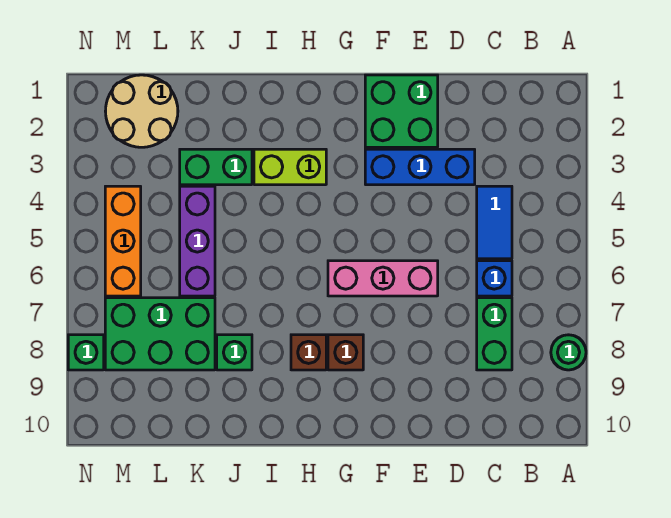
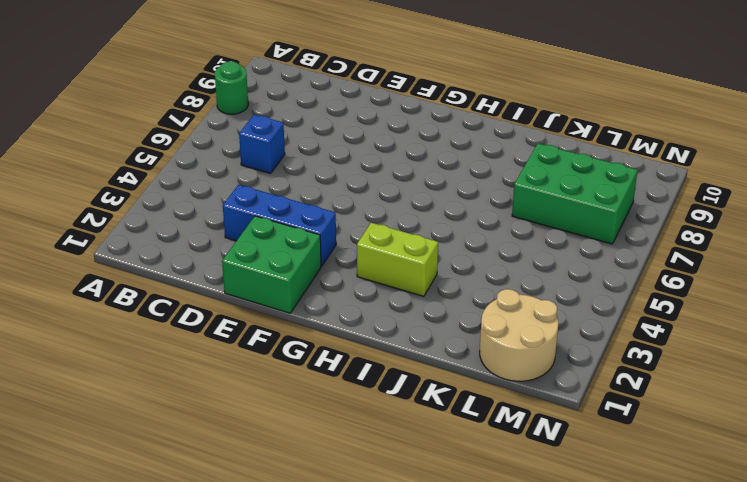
none -> blue 1x2 tile [477,186,512,259]
none -> green 1x2 brick [477,298,512,370]
none -> pink 1x3 brick [328,261,438,296]

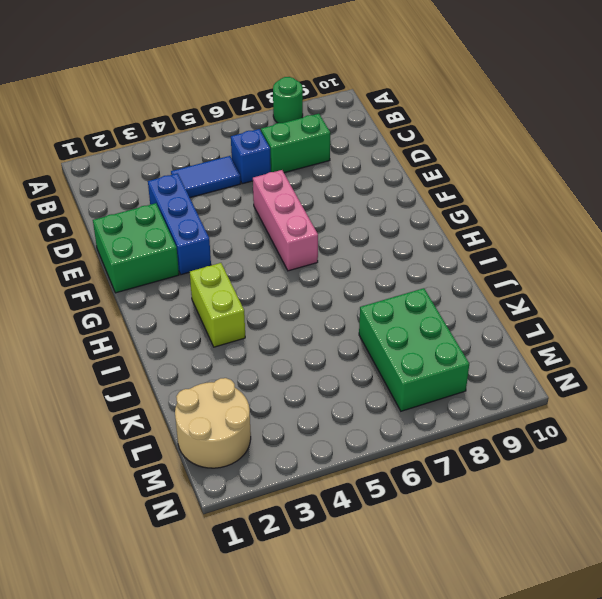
none -> brown 1x1 brick [328,335,363,370]
none -> brown 1x1 brick [291,335,326,370]
none -> green 1x2 brick [180,149,252,185]

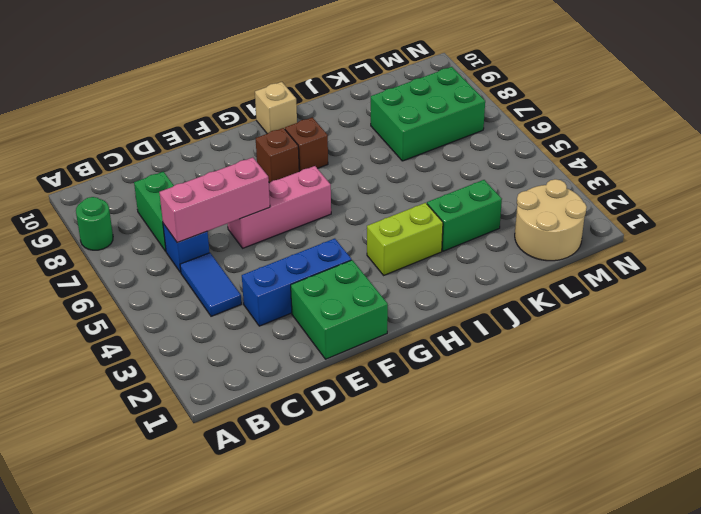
pink 1x3 brick [159,157,270,243] -> none
tan 1x1 brick [255,82,297,134] -> none
none -> green 1x1 brick [217,335,252,370]
none -> purple 1x3 brick [180,186,215,296]
none -> orange 1x3 brick [105,186,141,296]

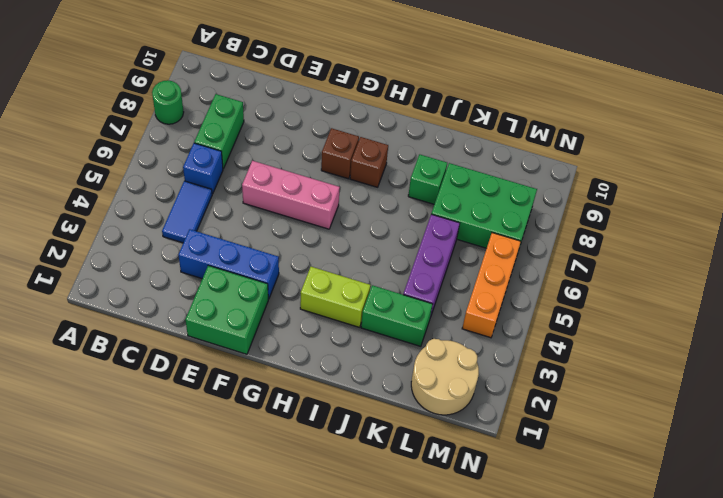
none -> green 1x1 brick [68,335,104,370]

